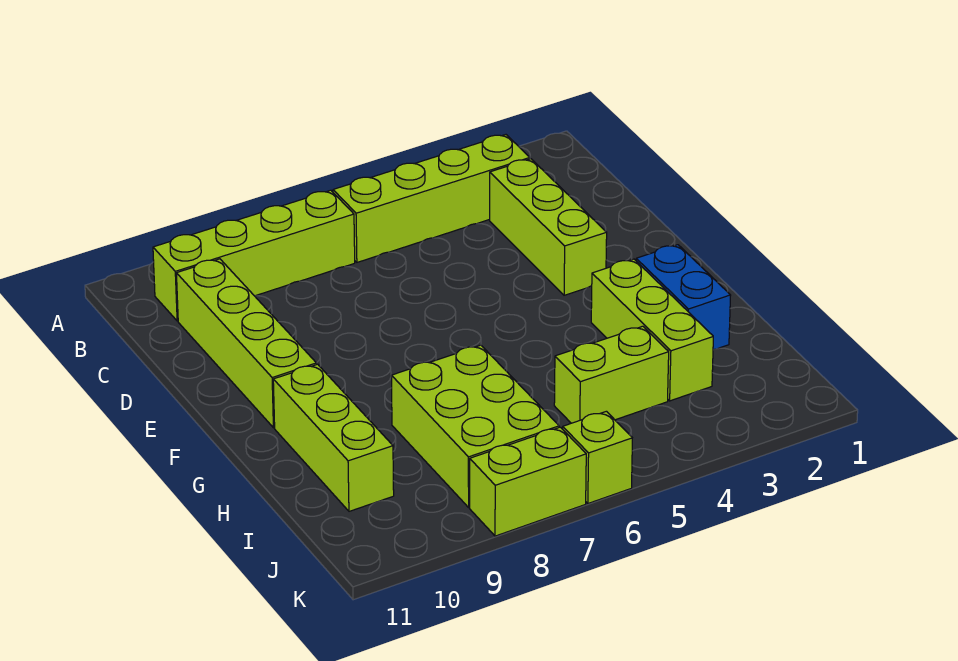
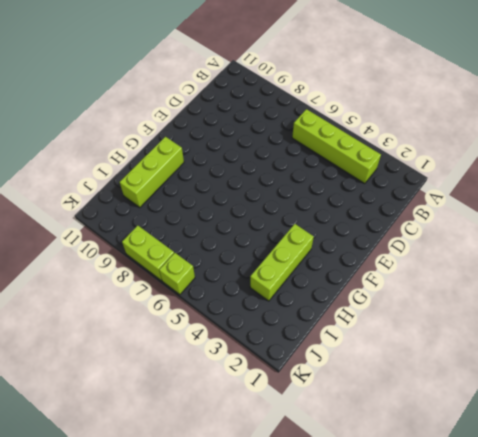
none -> lime 1x4 brick [153,190,355,321]
none -> lime 1x3 brick [490,159,607,295]

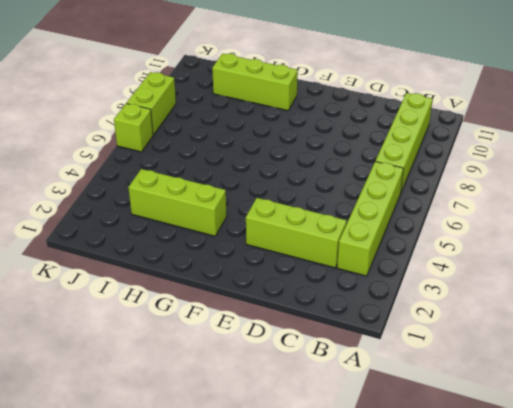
none -> lime 1x4 brick [176,259,316,428]
none -> blue 1x2 brick [636,245,731,350]

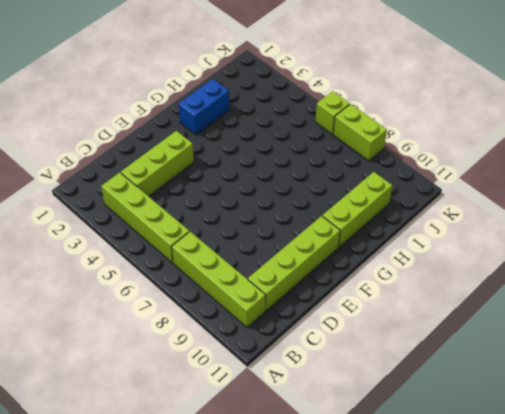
none -> lime 1x3 brick [591,259,713,401]
none -> lime 2x3 brick [391,345,559,507]

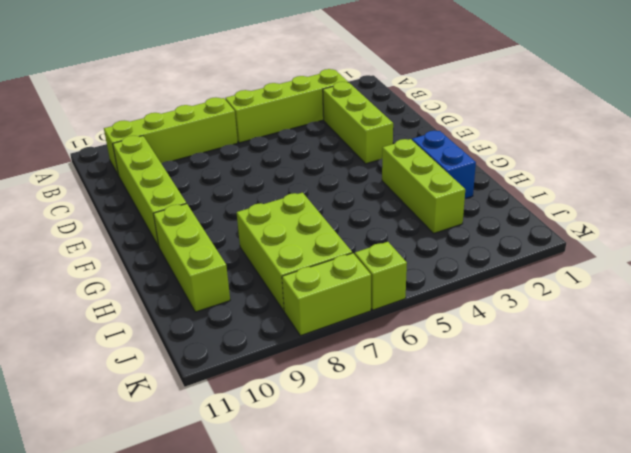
none -> lime 1x2 brick [554,326,669,423]

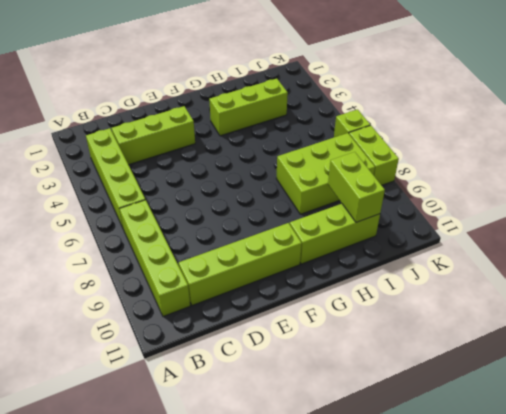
lime 1x2 brick [328,152,385,222] -> lime 1x2 brick moved to [554,326,669,423]
none -> blue 1x2 brick [636,245,731,350]

